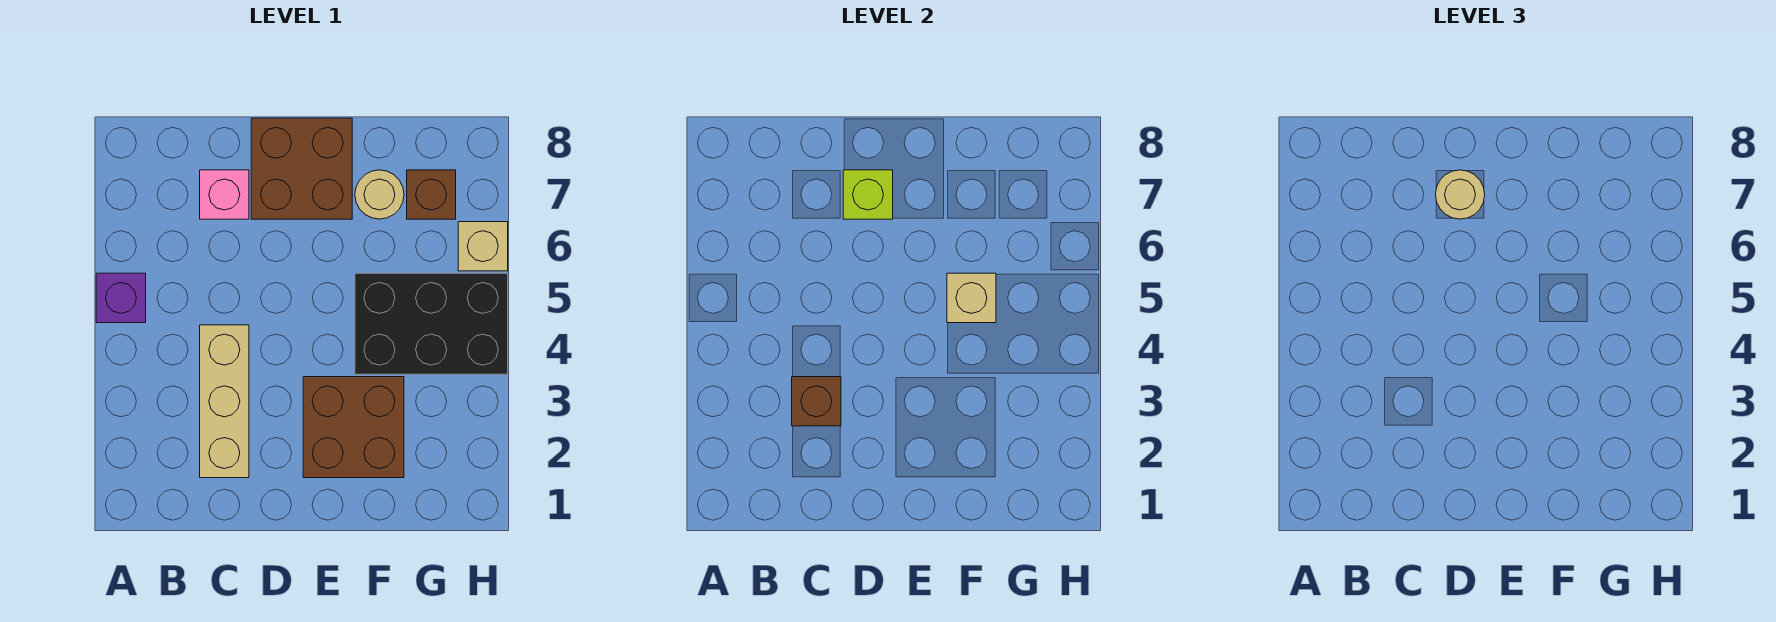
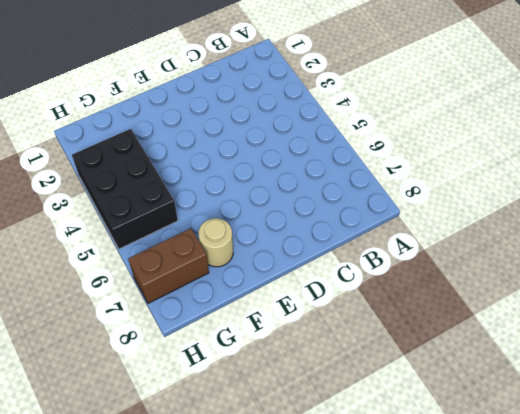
black 2x3 brick [72,129,178,249] -> black 2x3 brick turned to [355,273,508,374]
brown 1x2 brick [128,228,209,303] -> brown 1x1 brick [407,170,456,219]
none -> purple 1x1 brick [96,273,146,323]
none -> tan 1x3 brick [200,325,249,478]
none -> pink 1x1 brick [200,170,249,219]

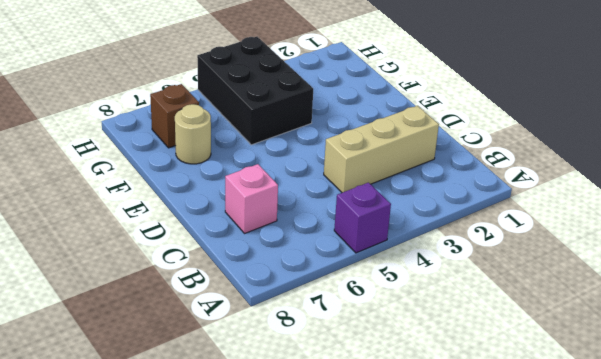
none -> brown 2x2 brick [251,118,352,219]
none -> brown 2x2 brick [303,377,404,478]
none -> tan 1x1 brick [458,222,508,271]

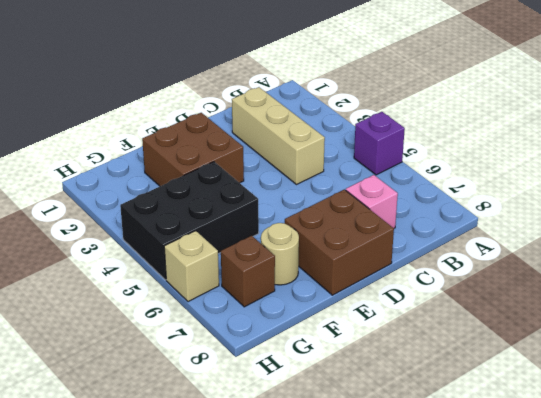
none -> brown 1x1 brick [792,377,841,426]
none -> lime 1x1 brick [843,170,893,219]
none -> tan 1x1 brick [947,273,996,323]

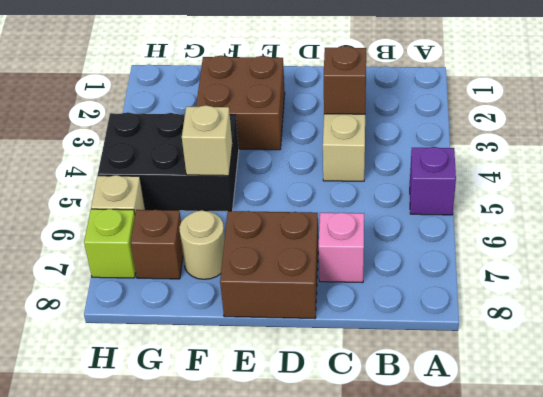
lime 1x1 brick [84,209,136,278] -> lime 1x1 brick moved to [843,170,893,219]
none -> tan 1x1 round brick [1436,170,1485,219]

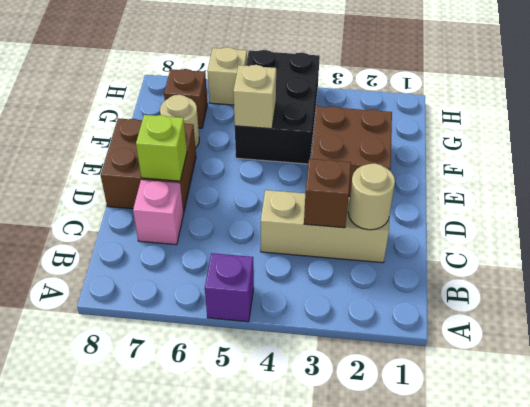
tan 1x1 round brick [348,163,395,230] -> tan 1x1 round brick moved to [1436,170,1485,219]

